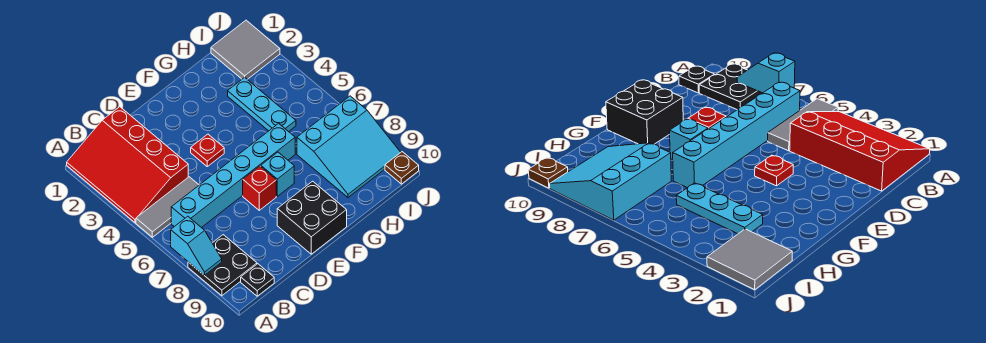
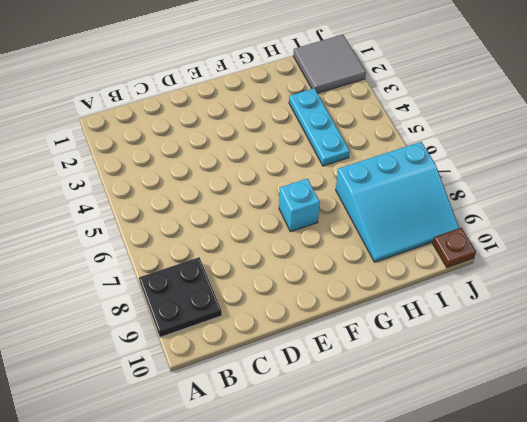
none -> red 3x4 slope [67,107,188,223]
none -> grey 1x3 tile [136,177,199,237]
none -> cyan 1x6 brick [171,123,295,228]

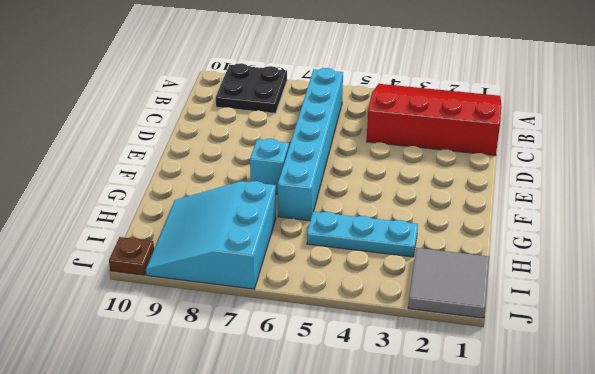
none -> grey 1x3 tile [136,177,199,237]
none -> black 1x1 plate [241,264,274,296]
none -> red 1x1 plate [191,134,224,166]

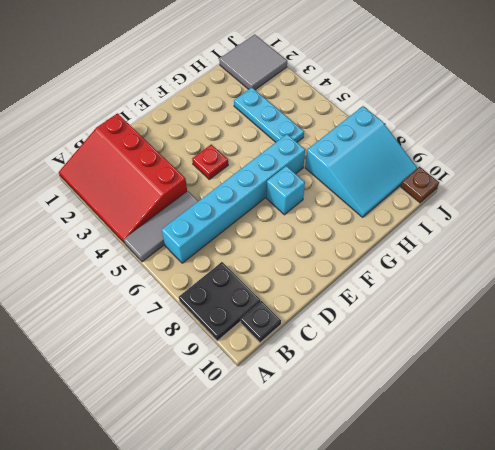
none -> red 1x1 brick [243,166,276,210]
none -> black 2x2 brick [277,181,347,254]
none -> cyan 1x2 slope [171,216,222,275]

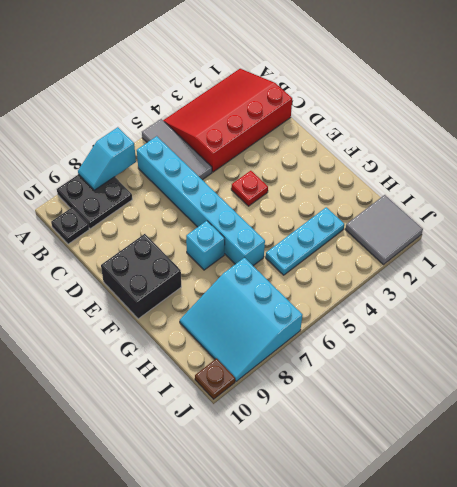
none -> red 1x1 brick [243,166,276,210]

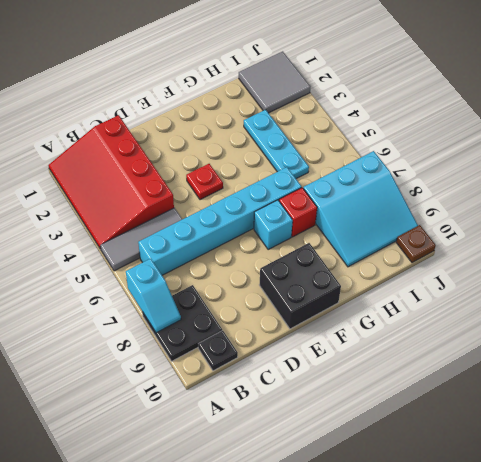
red 1x1 brick [279,188,317,237] -> red 1x1 brick moved to [243,166,276,210]

